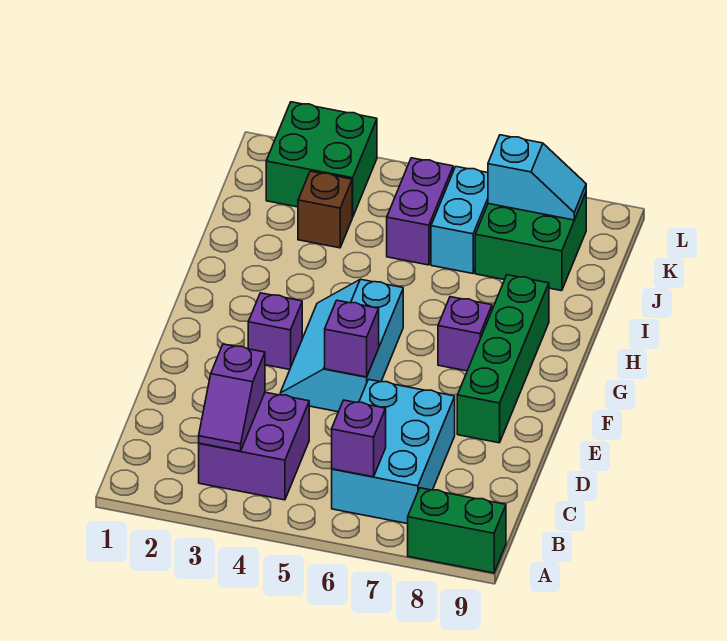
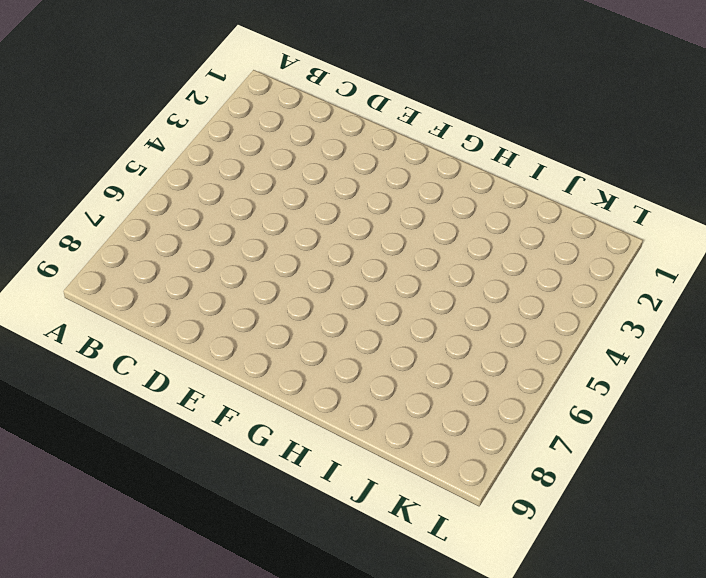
none -> green 1x2 brick [408,488,506,573]
none -> purple 2x2 brick [199,392,309,500]
none -> cyan 2x3 brick [332,379,455,524]

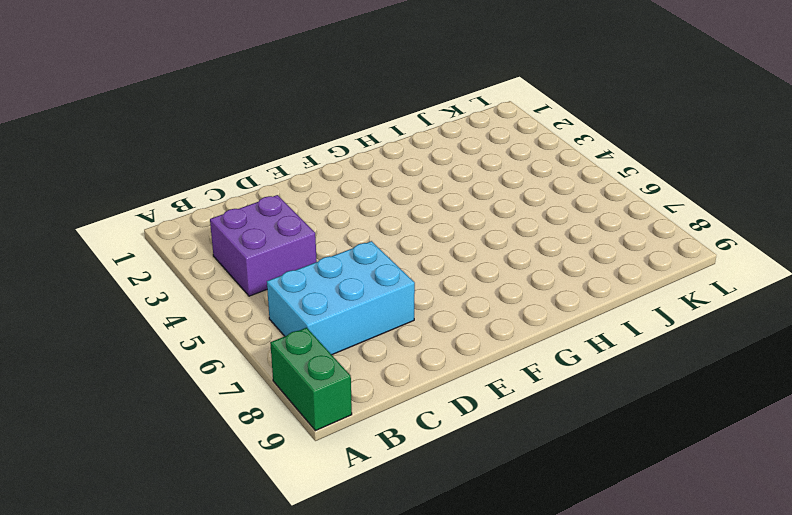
none -> cyan 2x3 slope [280,279,403,412]
none -> green 1x4 brick [457,275,549,443]
none -> purple 1x1 brick [248,293,302,370]

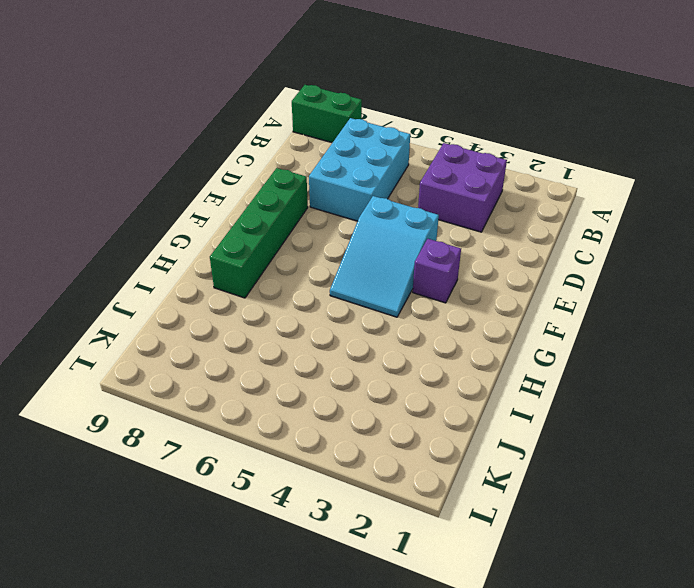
cyan 2x3 slope [330,196,439,317] -> cyan 2x3 slope turned to [280,279,403,412]
none -> purple 1x1 brick [438,297,492,371]
none -> brown 1x1 brick [298,171,352,248]
none -> purple 1x2 brick [387,158,453,265]

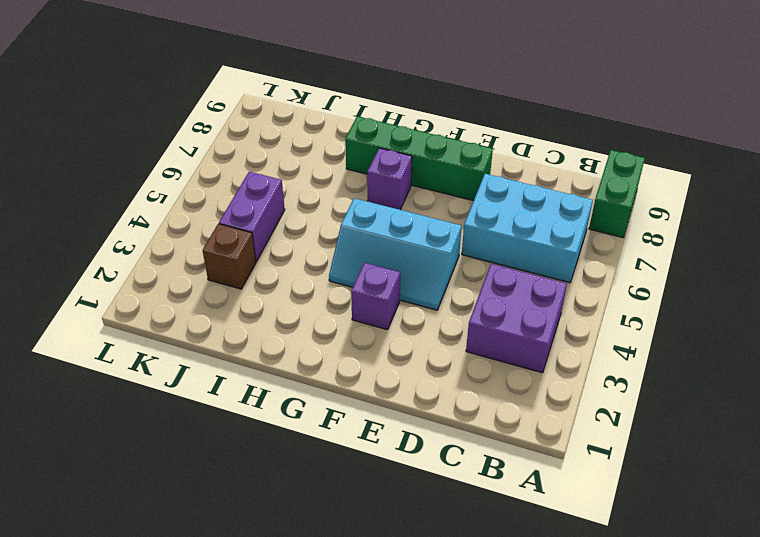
purple 1x2 brick [219,172,285,261] -> purple 1x2 brick turned to [387,158,453,265]
none -> cyan 1x2 brick [431,167,488,273]
none -> green 2x2 brick [475,193,586,291]
none -> green 2x2 brick [266,102,377,217]

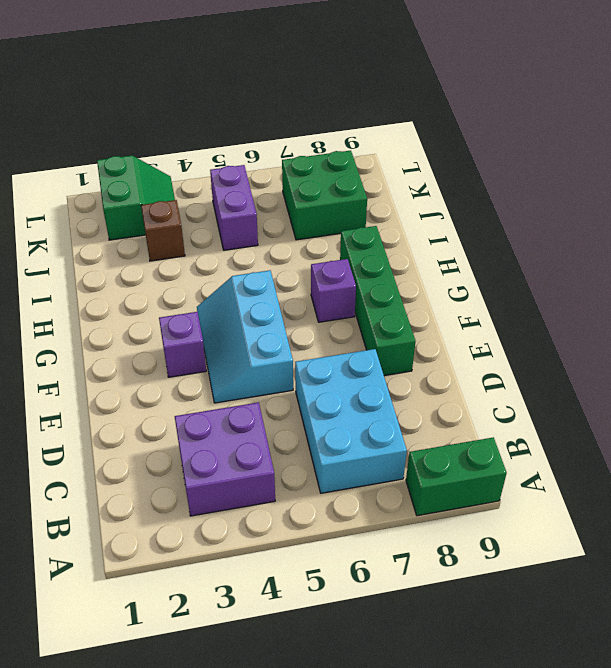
green 2x2 slope [97,155,175,240] -> green 2x2 brick [266,102,377,217]
none -> cyan 1x2 brick [431,167,488,273]
none -> purple 1x2 slope [199,344,265,451]
none -> purple 1x1 brick [332,400,386,477]

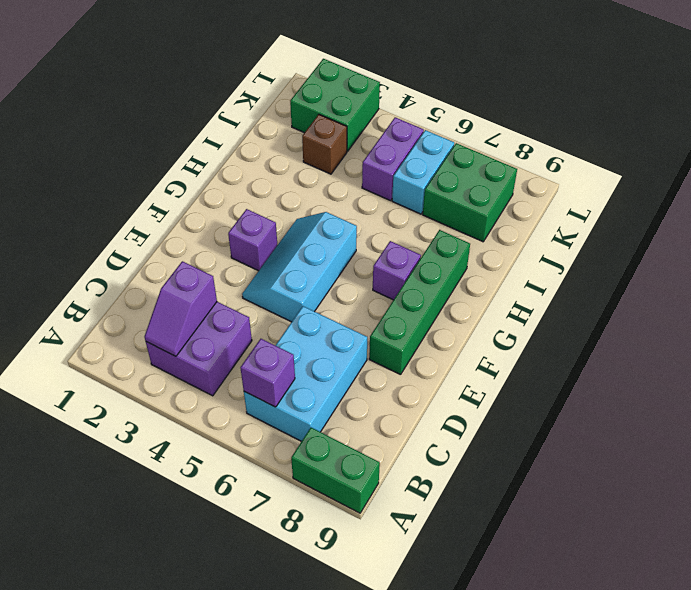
none -> purple 1x1 brick [325,300,379,377]
none -> cyan 1x2 slope [488,135,586,220]

